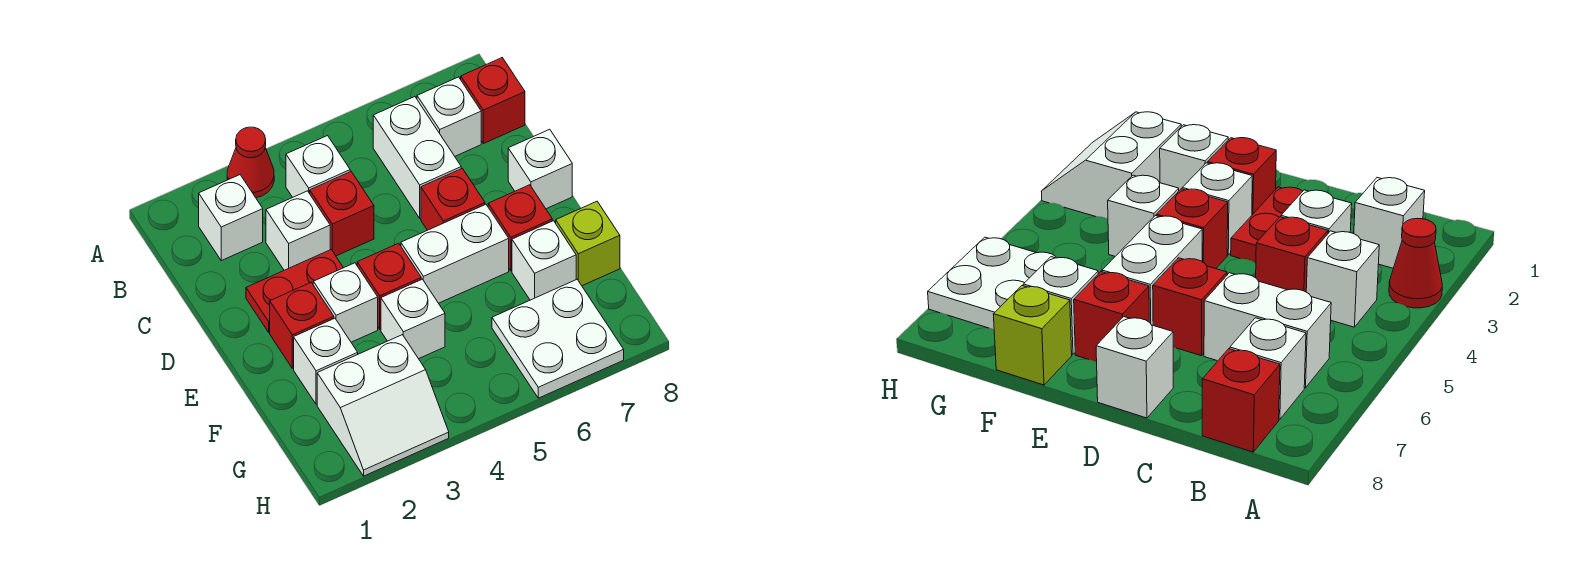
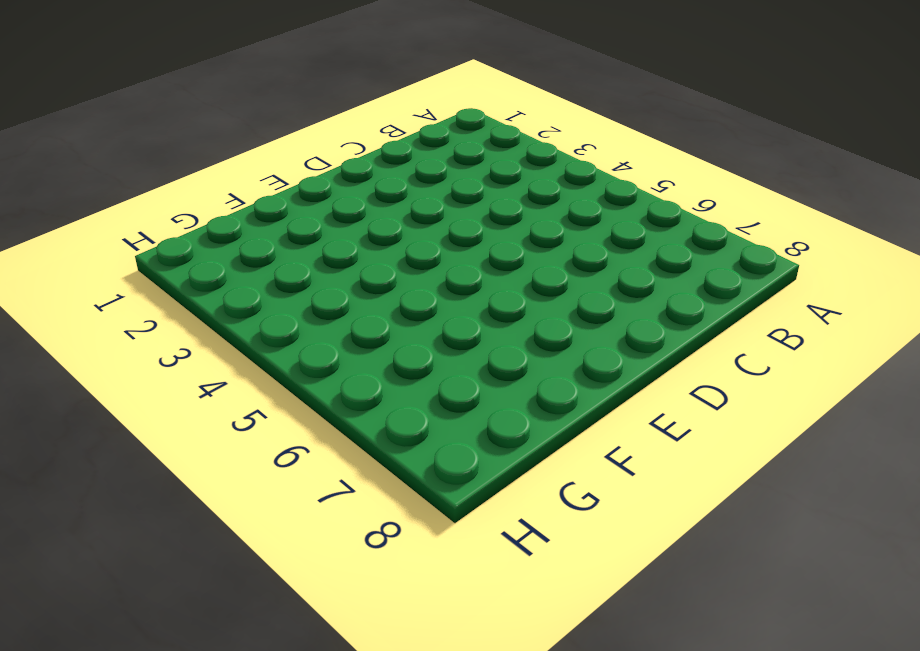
none -> red 1x1 cone [227,127,274,198]
none -> white 1x1 brick [199,175,263,261]
none -> white 1x1 brick [286,136,350,197]

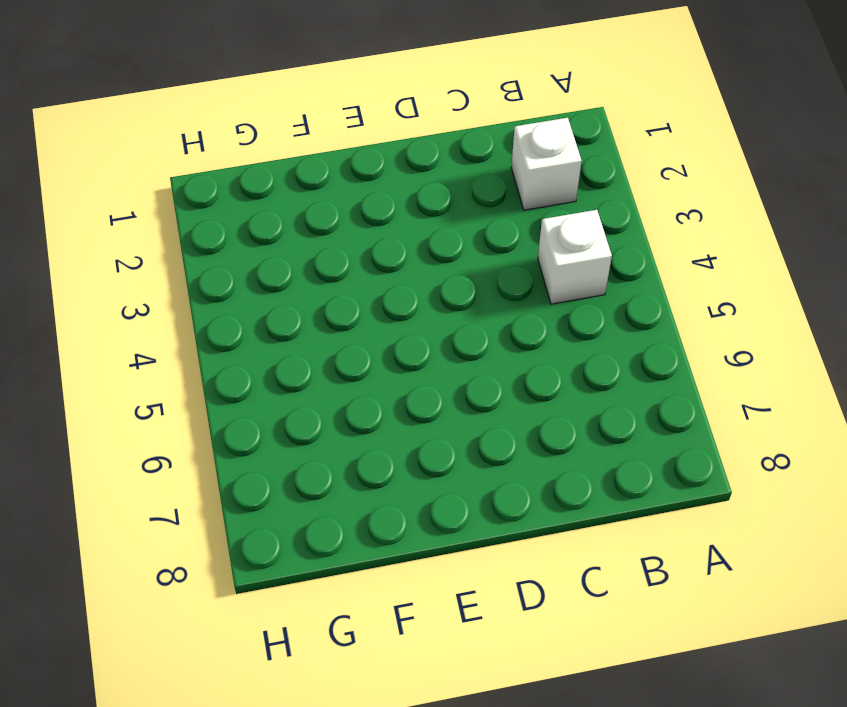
none -> red 1x1 cone [227,127,274,198]
none -> white 1x2 brick [373,97,461,218]
none -> white 1x1 brick [417,77,481,156]

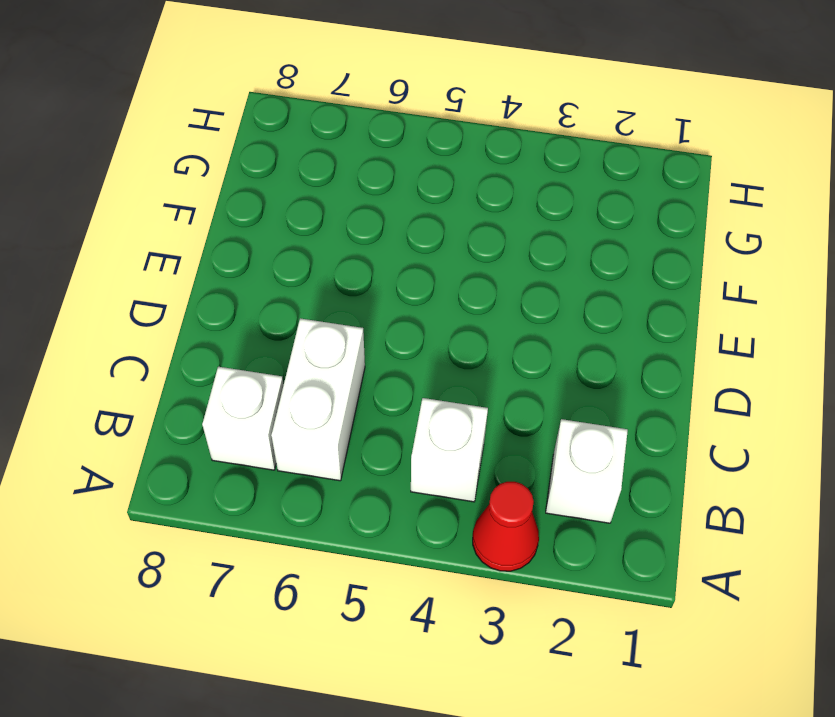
none -> red 1x1 brick [461,58,525,144]
none -> white 1x1 brick [266,191,330,270]
none -> red 1x1 brick [310,172,374,256]

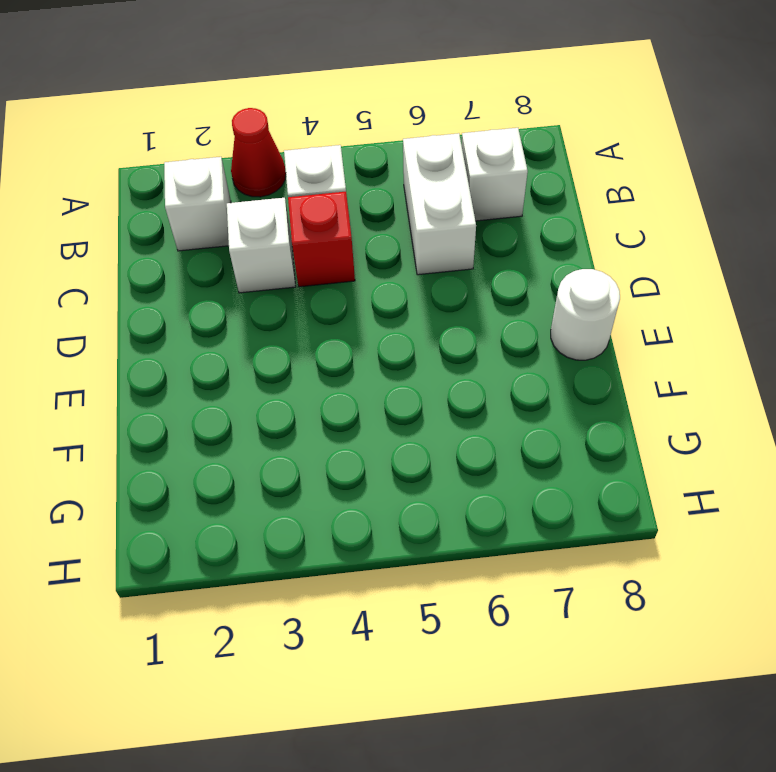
white 1x1 round brick [551,269,620,360] -> none
none -> red 1x1 brick [461,58,525,144]
none -> red 1x2 plate [246,250,343,332]
none -> red 1x1 brick [421,168,485,230]

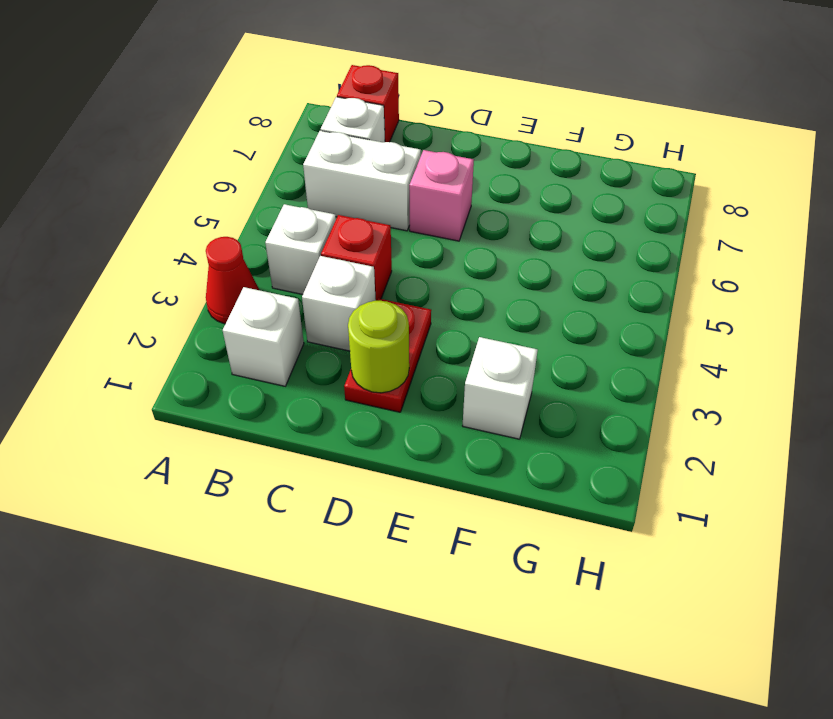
lime 1x1 round brick [348,301,409,393] -> none
pink 1x1 brick [409,150,474,241] -> red 1x1 brick [421,168,485,230]
none -> white 1x1 brick [508,129,572,209]
none -> red 1x1 brick [270,283,334,368]
none -> white 1x1 brick [313,263,378,342]

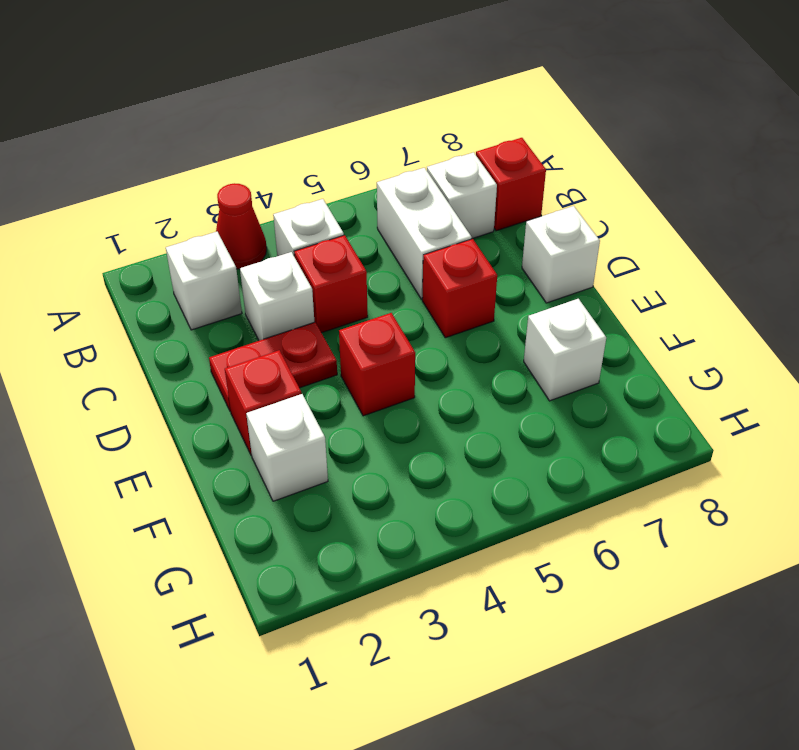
none -> white 1x1 brick [313,263,378,342]
none -> white 1x2 brick [401,204,509,303]
none -> red 1x1 brick [488,185,552,271]

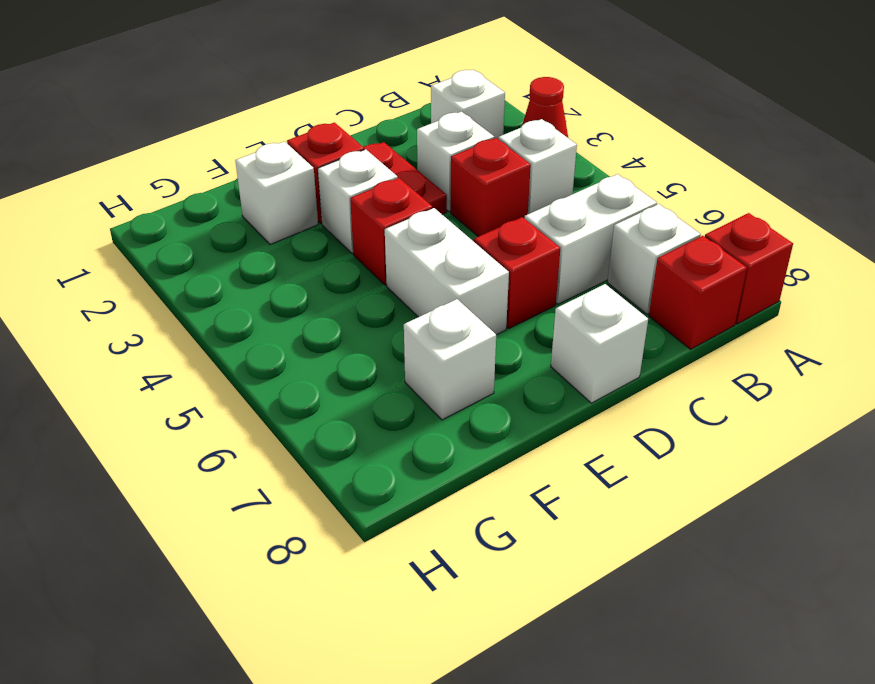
red 1x1 brick [705,213,793,324] -> red 1x1 brick moved to [488,185,552,271]
none -> white 1x1 brick [381,279,445,359]
none -> lime 1x1 brick [556,201,620,286]
none -> white 2x2 slope [317,335,449,476]

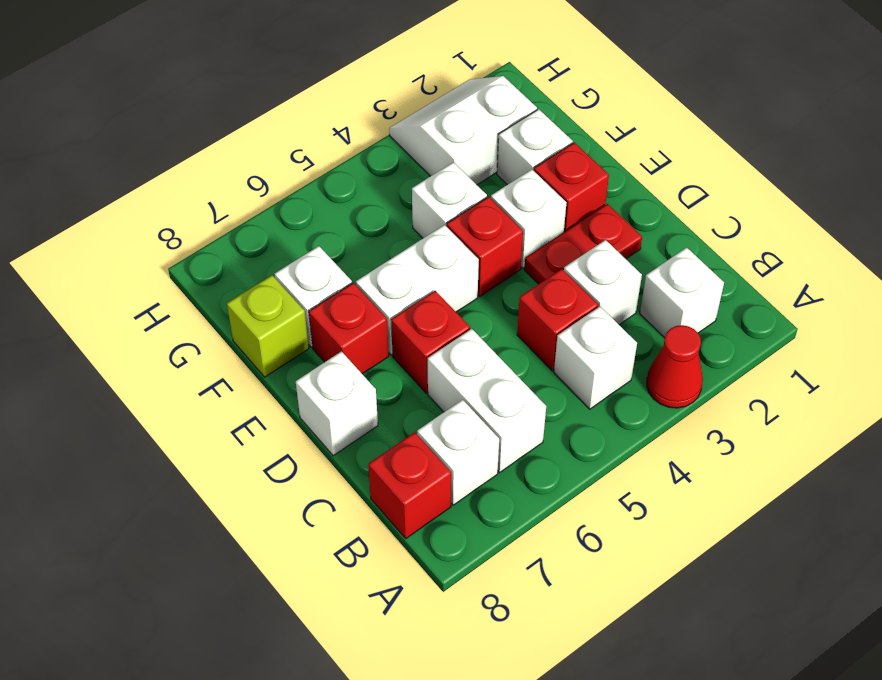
none -> white 2x2 plate [492,279,624,398]

